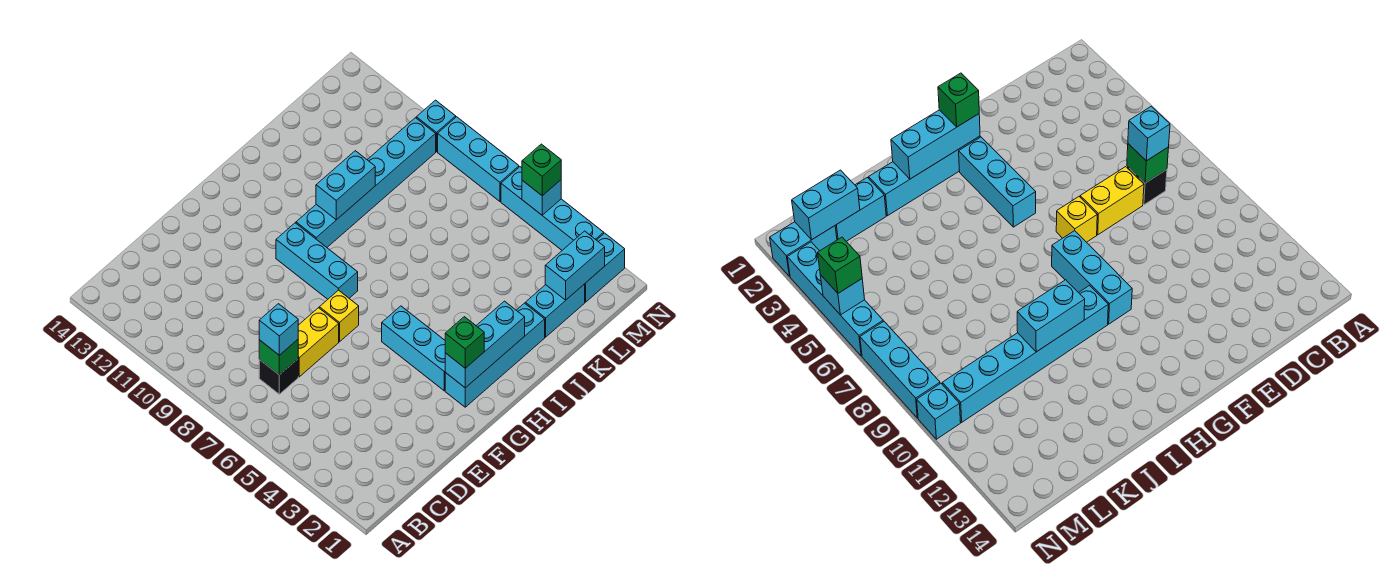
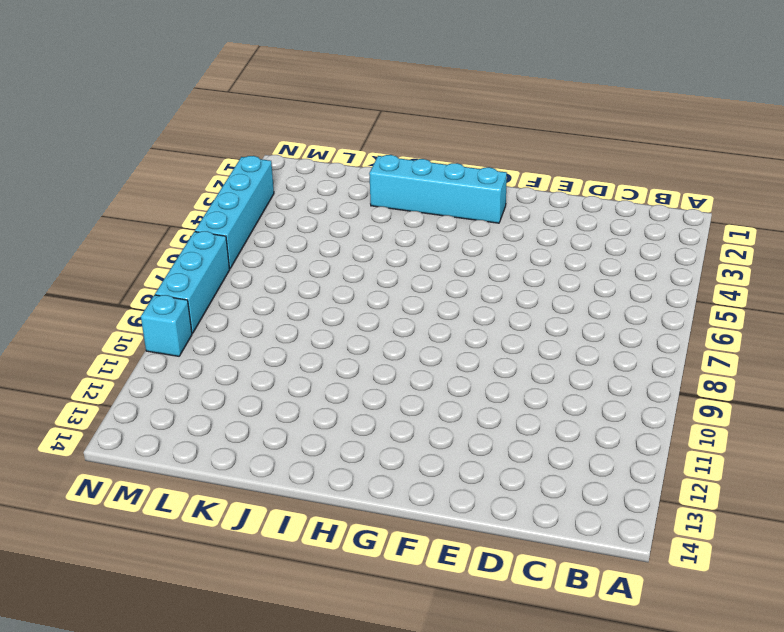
none -> black 1x1 brick [259,359,298,394]
none -> yellow 1x2 brick [298,308,339,377]
none -> yellow 1x1 brick [319,290,359,342]

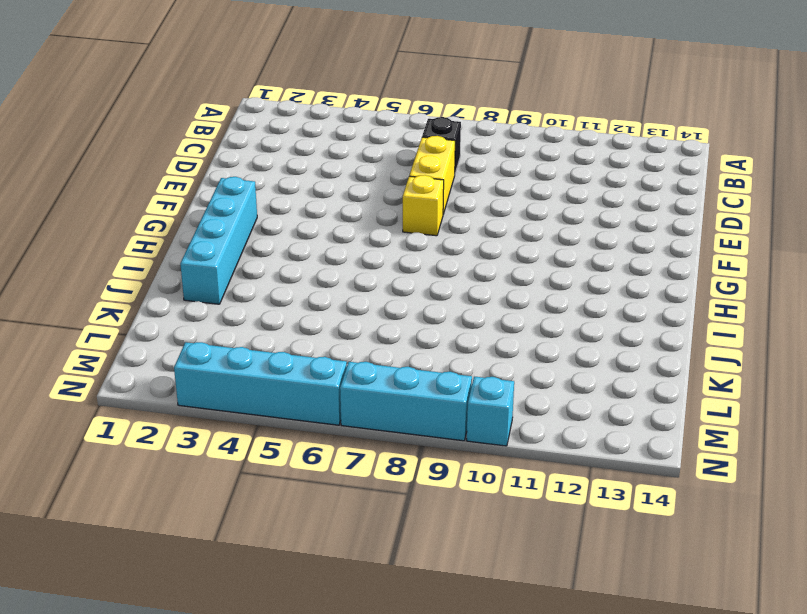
none -> cyan 1x3 brick [382,306,445,391]
none -> cyan 1x3 brick [276,223,358,299]
none -> cyan 1x6 brick [296,118,436,247]

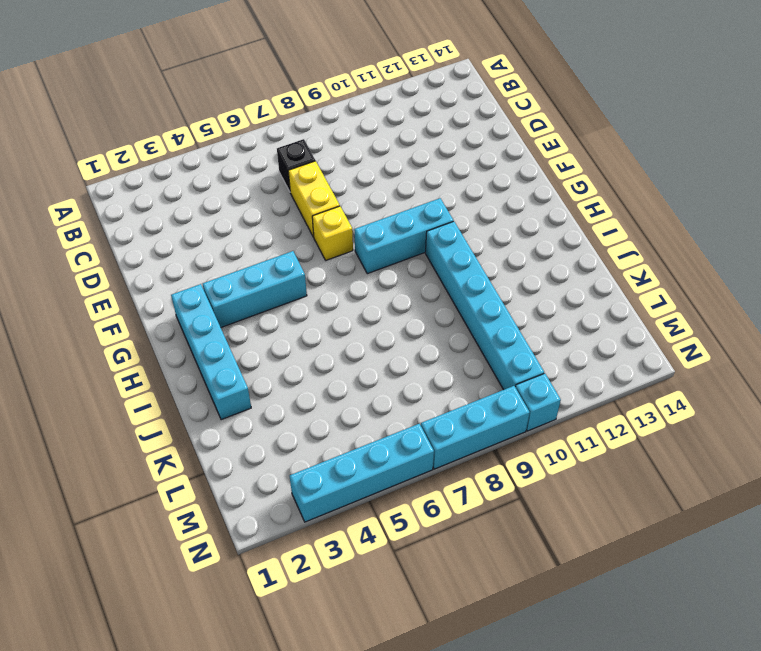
none -> cyan 1x2 brick [525,284,585,337]
none -> cyan 1x2 brick [585,233,625,302]
none -> green 1x1 brick [259,340,298,375]

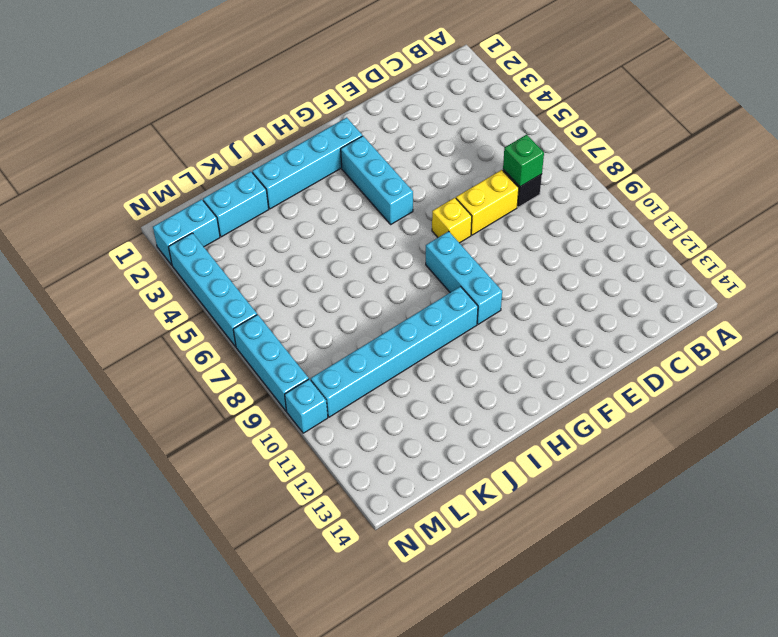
none -> cyan 1x3 brick [445,301,525,388]
none -> cyan 1x2 brick [316,151,375,220]
none -> cyan 1x2 brick [545,231,605,300]

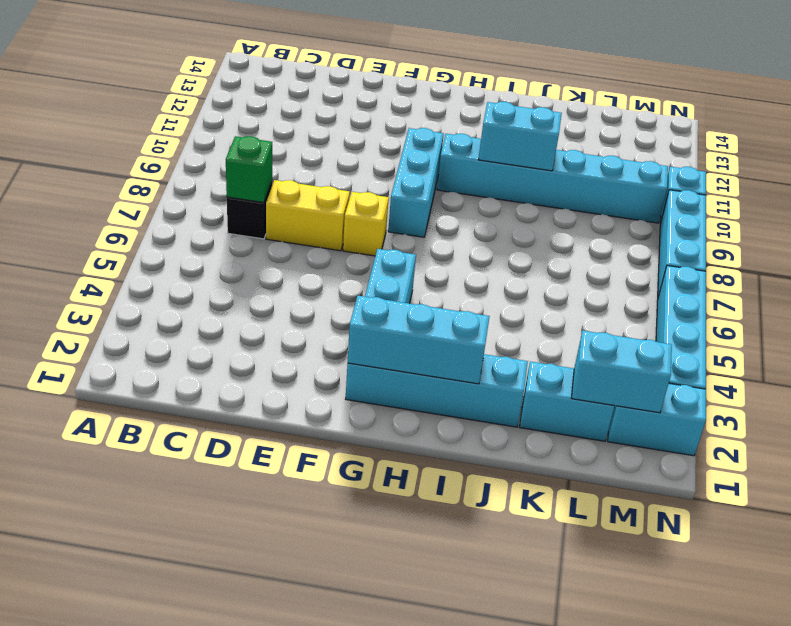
none -> cyan 1x1 brick [522,180,561,215]
none -> cyan 1x1 brick [259,304,298,355]
none -> green 1x1 brick [445,317,484,368]

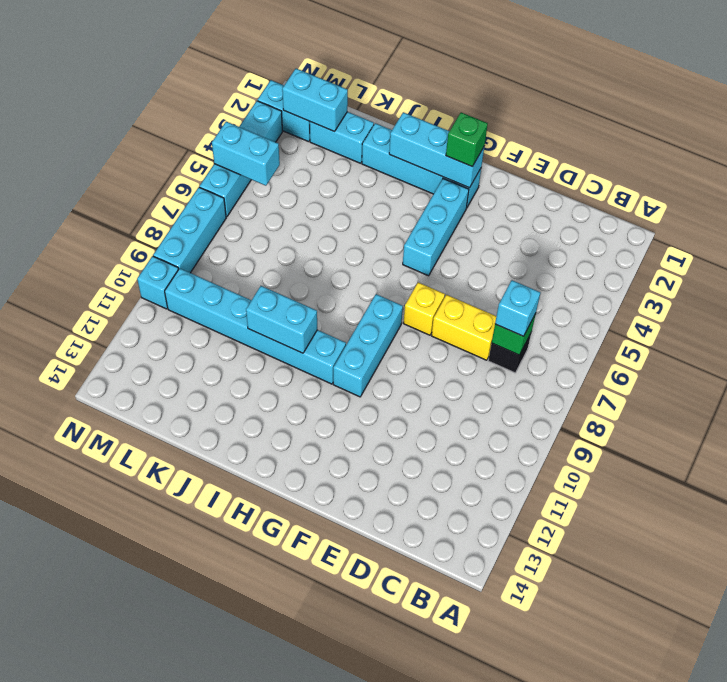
cyan 1x2 brick [212,122,280,186] -> cyan 1x1 brick [522,180,561,215]
none -> green 1x1 brick [522,144,561,196]

